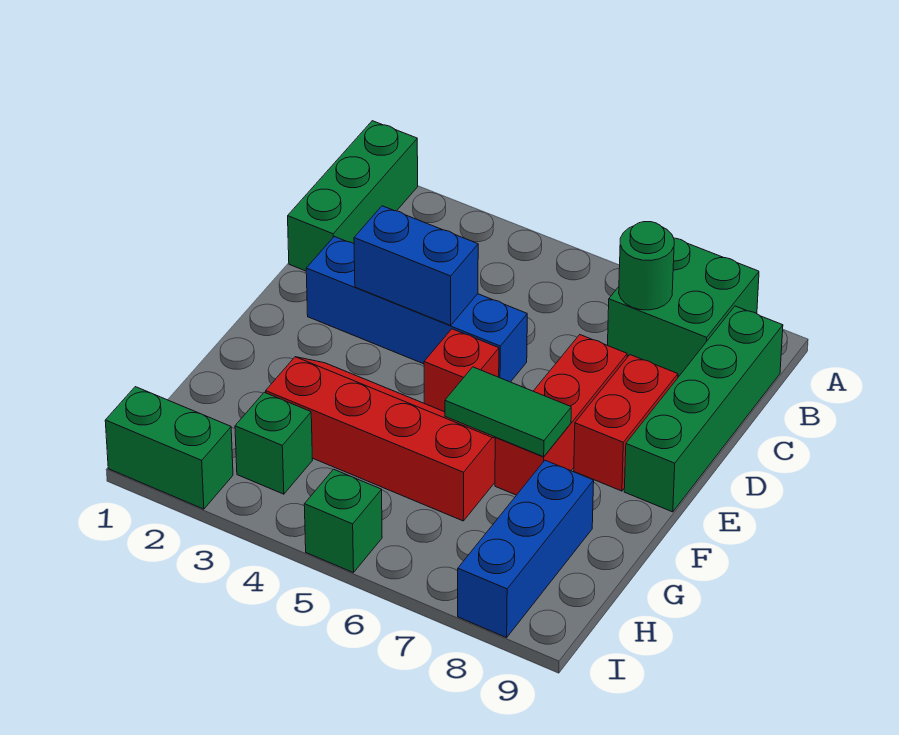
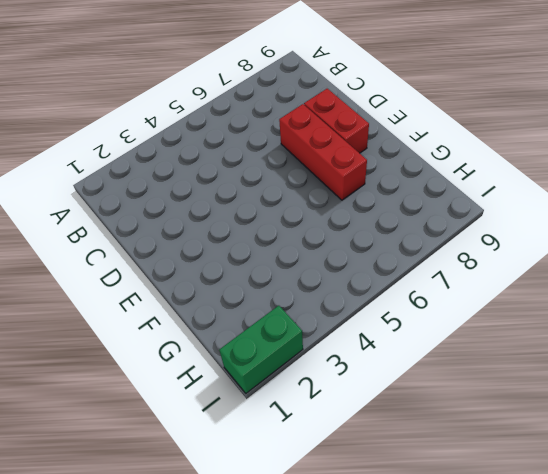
none -> green 1x3 brick [288,121,418,271]
none -> green 2x2 brick [608,238,759,376]
none -> green 1x4 brick [624,306,783,512]

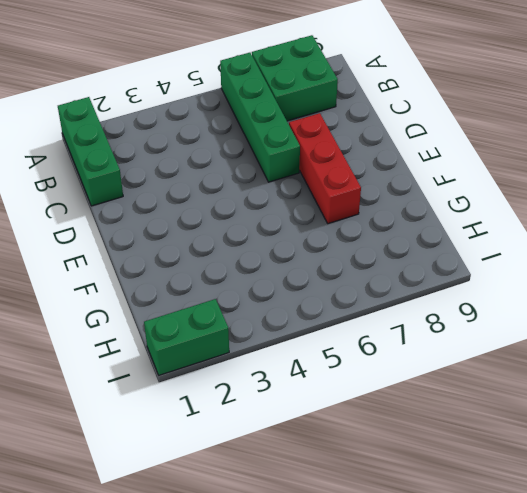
green 1x4 brick [220,53,300,182] -> green 1x4 brick moved to [624,306,783,512]
none -> blue 1x4 brick [306,237,527,382]
none -> red 1x2 brick [574,355,678,491]
none -> red 1x1 brick [424,329,499,412]

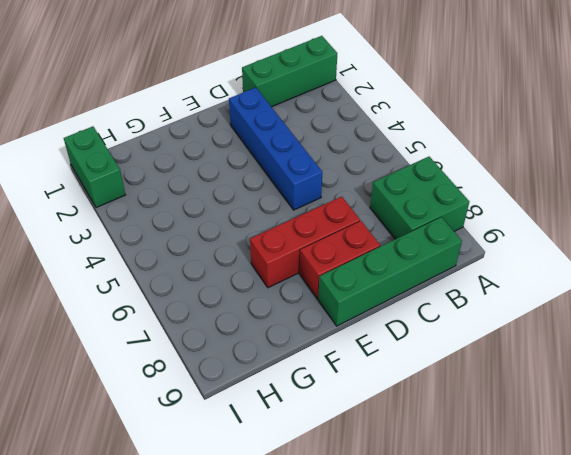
none -> red 1x1 brick [424,329,499,412]
none -> red 2x4 slope [266,357,496,521]
none -> blue 1x3 brick [458,460,594,638]

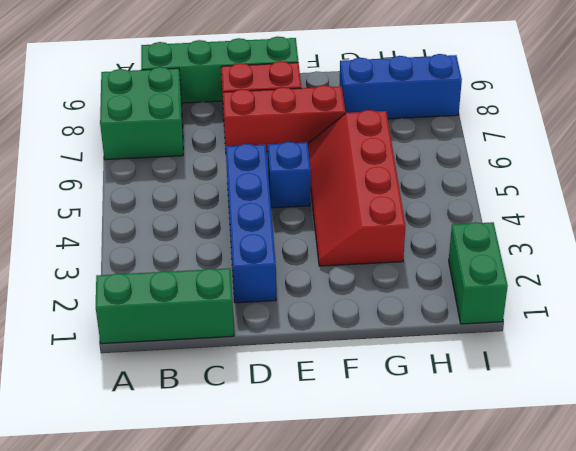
blue 1x1 brick [268,142,311,208] -> red 1x1 brick [424,329,499,412]
none -> green 1x1 brick [235,392,313,494]
none -> green 1x1 brick [304,469,382,573]
none -> green 1x1 round brick [619,222,674,310]

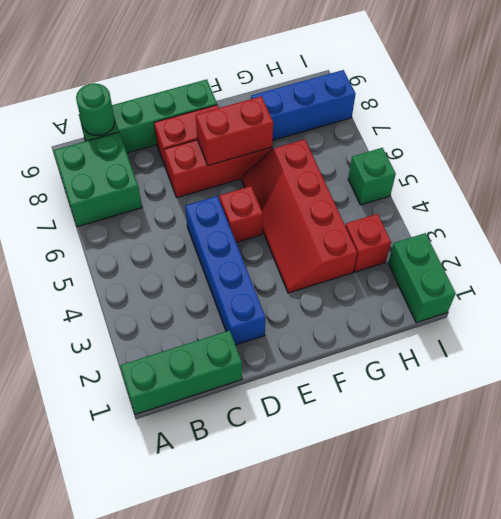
green 1x1 round brick [76,83,115,136] -> green 1x1 round brick moved to [619,222,674,310]
red 1x2 brick [196,96,273,165] -> green 1x2 tile [445,367,571,457]
red 1x1 brick [345,214,391,272] -> green 1x1 brick [235,392,313,494]
none -> blue 1x2 brick [354,206,478,325]

